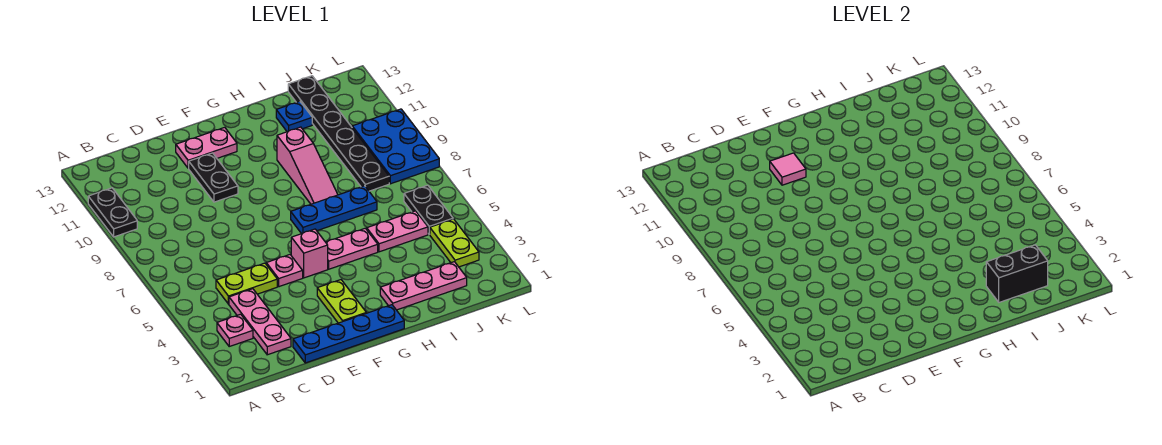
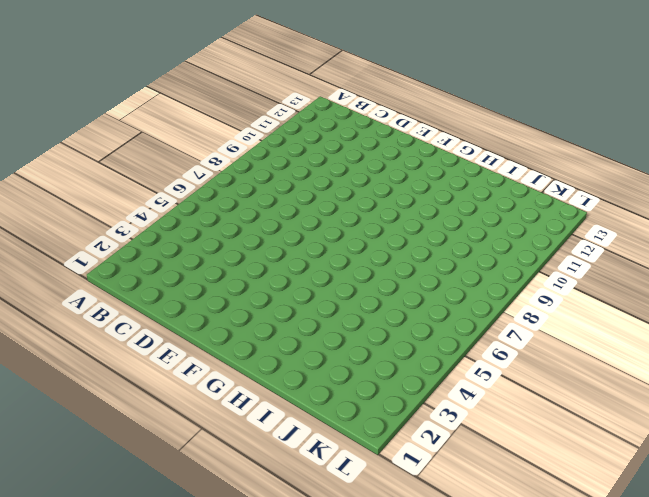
none -> black 1x2 plate [88,188,137,237]
none -> pink 1x1 plate [217,314,253,346]
none -> pink 1x3 plate [229,289,291,355]

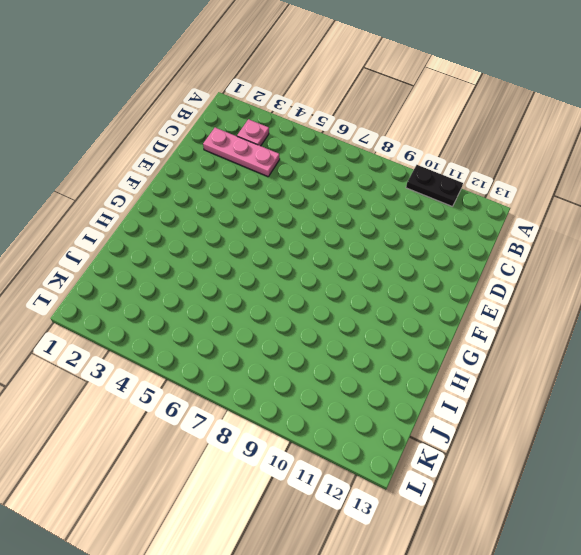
none -> lime 1x2 plate [216,263,277,304]
none -> blue 1x4 plate [293,305,404,363]
none -> pink 1x1 plate [266,255,303,287]

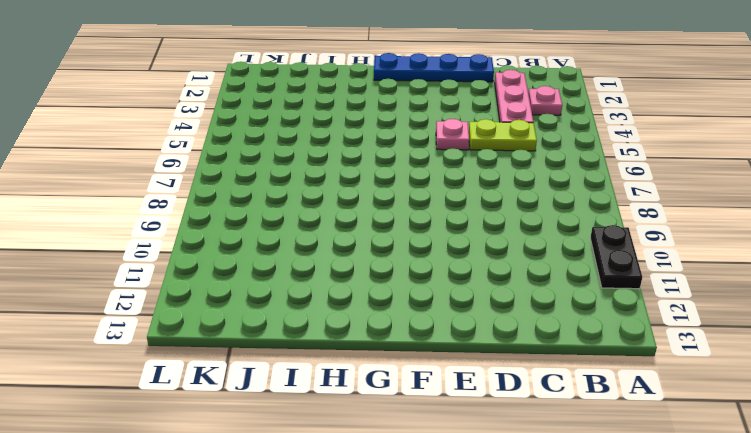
none -> black 1x2 plate [189,153,238,202]
none -> pink 1x2 plate [176,127,237,168]
none -> lime 1x2 plate [317,280,366,323]

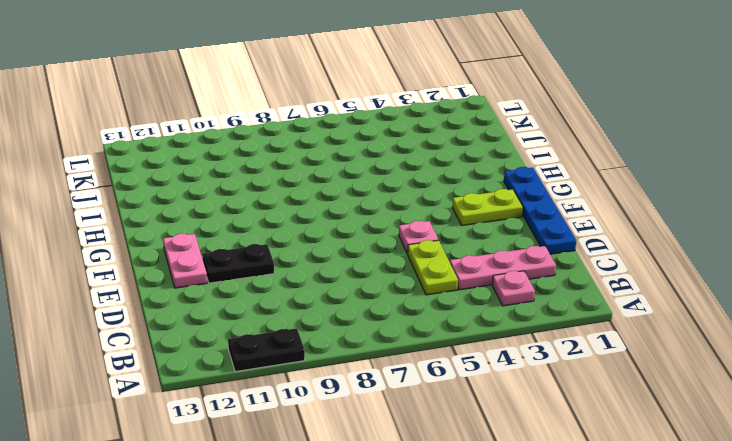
none -> pink 1x1 brick [291,229,328,278]
none -> pink 1x2 plate [326,228,378,269]
none -> blue 1x3 plate [291,186,377,234]

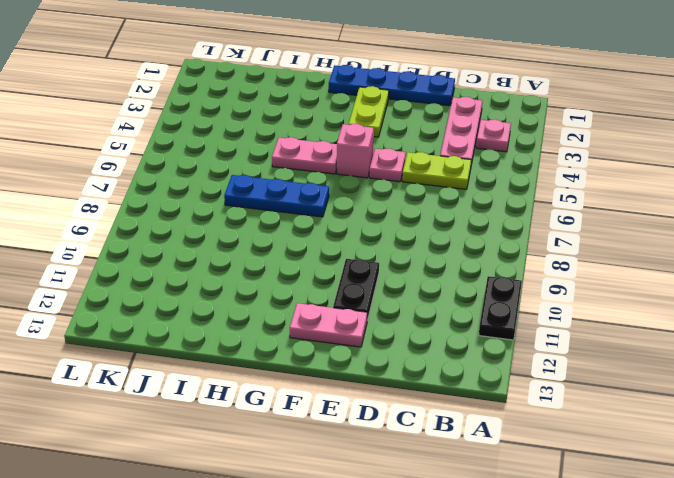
none -> pink 1x3 plate [380,262,467,310]
none -> pink 1x3 slope [277,127,338,204]
none -> pink 1x2 plate [367,211,428,252]

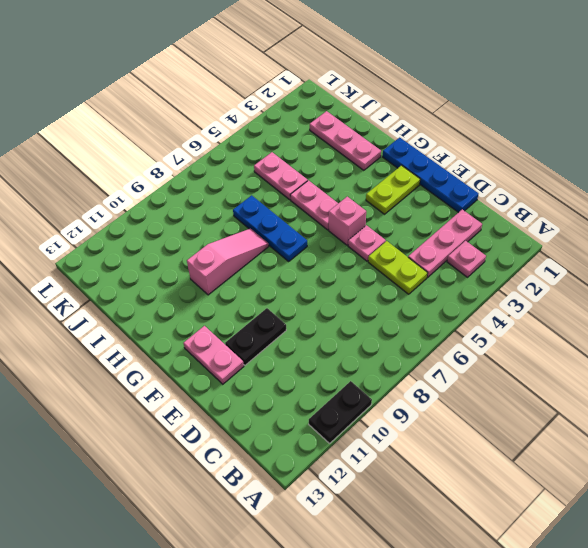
none -> blue 1x1 plate [276,101,312,132]
none -> black 1x6 plate [288,76,389,191]
none -> lime 1x2 plate [430,219,479,267]

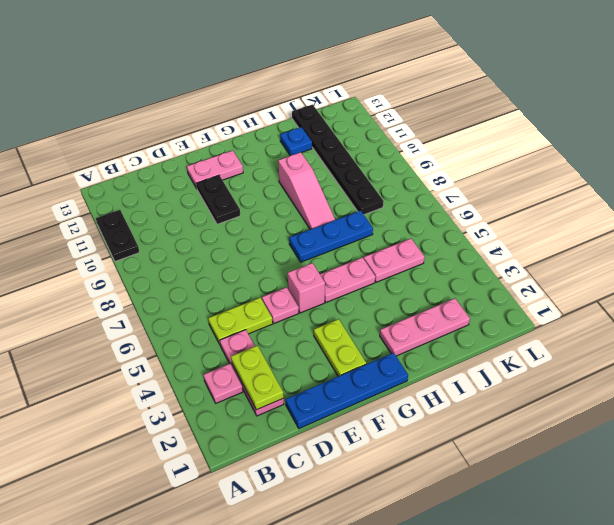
lime 1x2 plate [231,346,284,410] -> lime 1x2 plate moved to [430,219,479,267]
none -> black 1x2 plate [404,185,453,234]
none -> blue 2x3 plate [352,109,439,184]
none -> pink 1x1 tile [770,153,806,185]

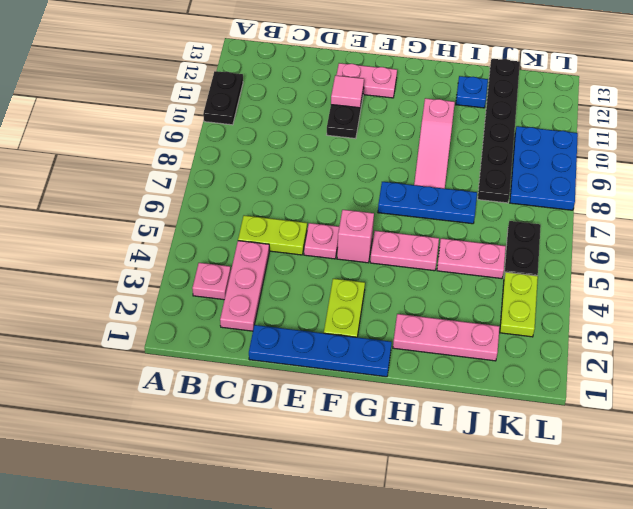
none -> black 1x2 brick [986,245,1048,302]

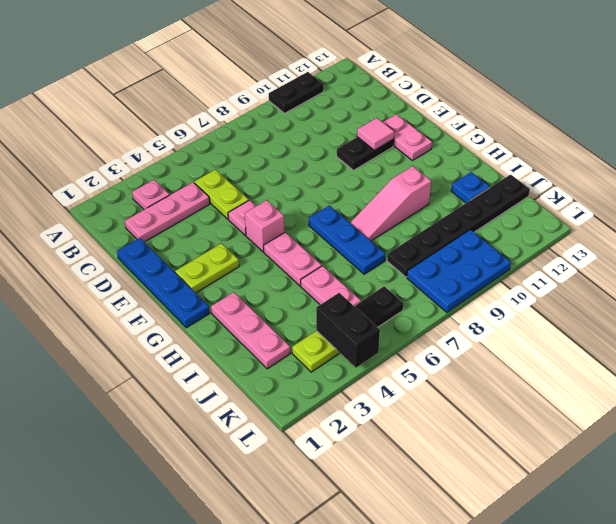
black 1x2 brick [316,293,380,368] -> black 1x2 brick moved to [986,245,1048,302]

